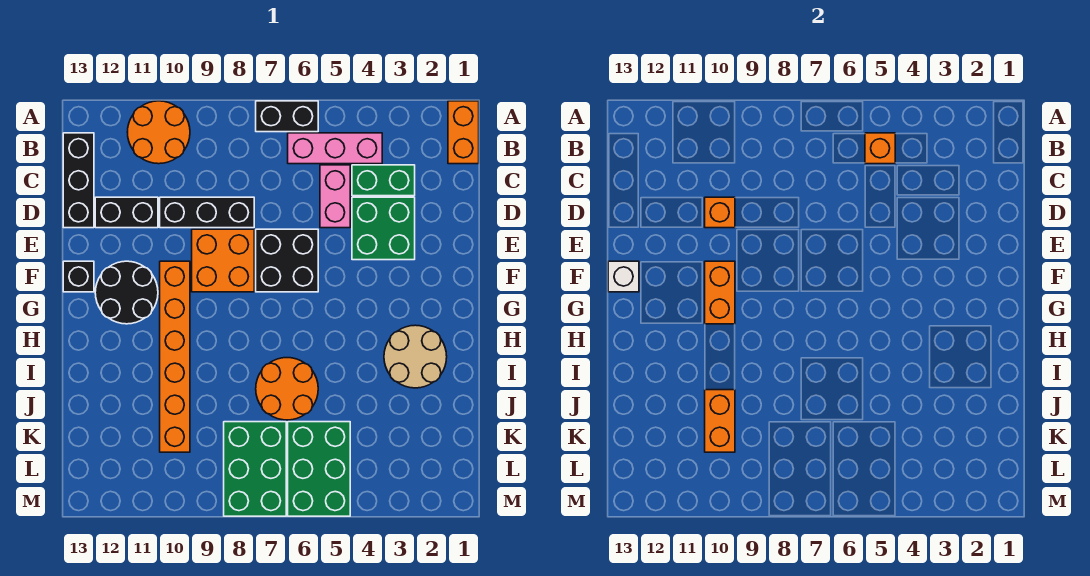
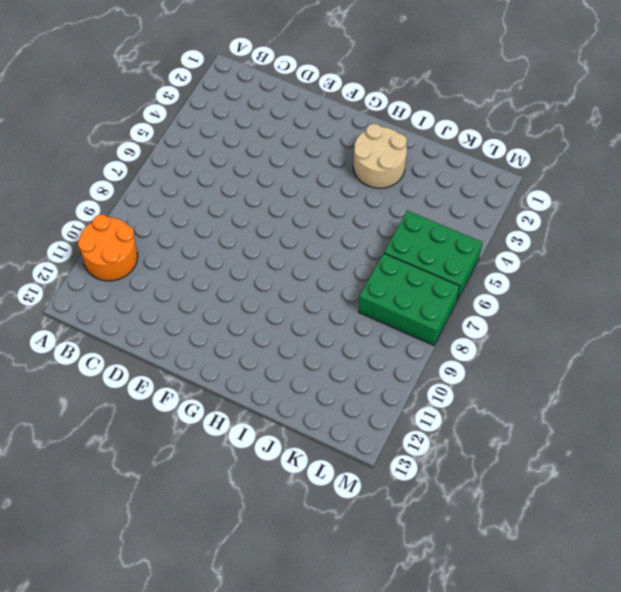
none -> orange 1x2 brick [448,101,479,164]
none -> black 1x2 brick [256,101,318,132]
none -> pink 1x3 brick [288,133,382,164]

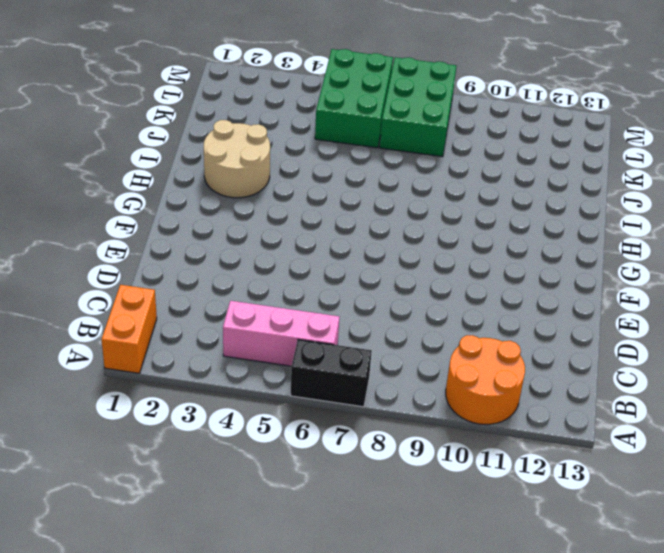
none -> black 1x3 brick [63,133,94,228]
none -> green 1x2 brick [352,165,415,196]
none -> pink 1x2 brick [320,165,350,228]

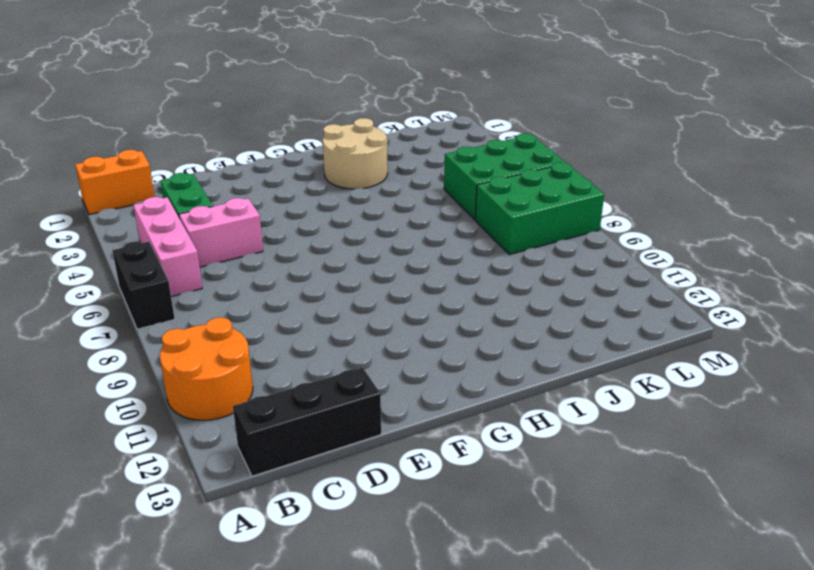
none -> green 2x2 brick [352,197,415,260]
none -> black 1x3 brick [160,197,254,228]
none -> black 1x2 brick [95,197,158,228]

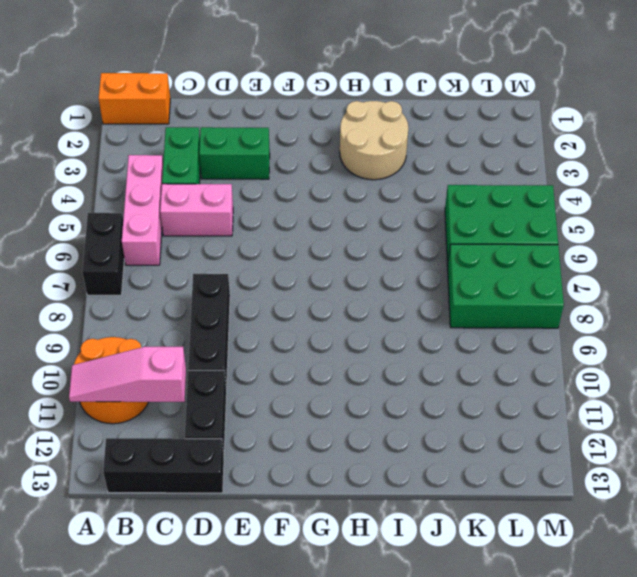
pink 1x3 slope [69,347,186,402] -> none
green 1x2 brick [199,127,270,179] -> green 2x2 brick [352,197,415,260]
none -> black 2x2 brick [256,229,318,292]
none -> orange 2x2 brick [192,229,254,292]
none -> orange 1x6 brick [160,261,190,452]

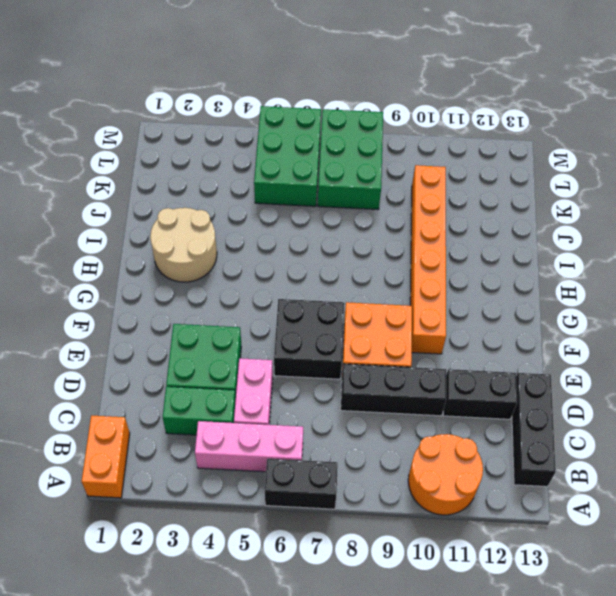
none -> black 2x2 round brick [95,261,158,324]
none -> black 1x1 brick [63,261,94,292]
none -> orange 2x2 round brick [256,358,318,420]

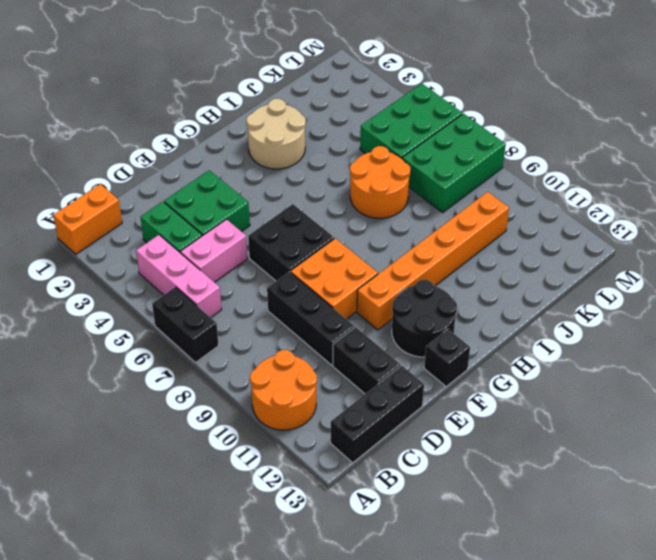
none -> orange 1x1 brick [865,133,895,164]
none -> orange 1x1 brick [705,197,735,228]
none -> orange 1x2 brick [705,261,735,324]

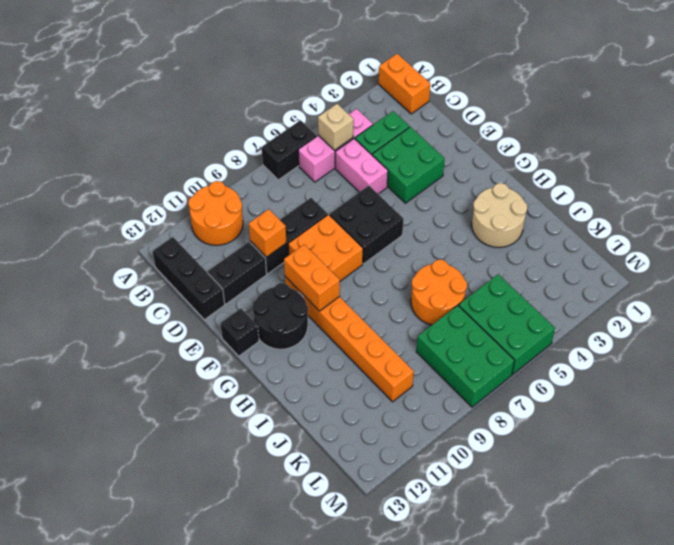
tan 1x1 brick [318,104,354,151] -> orange 1x1 brick [865,133,895,164]
none -> white 1x1 brick [608,261,639,292]
none -> orange 1x2 brick [705,390,735,452]

